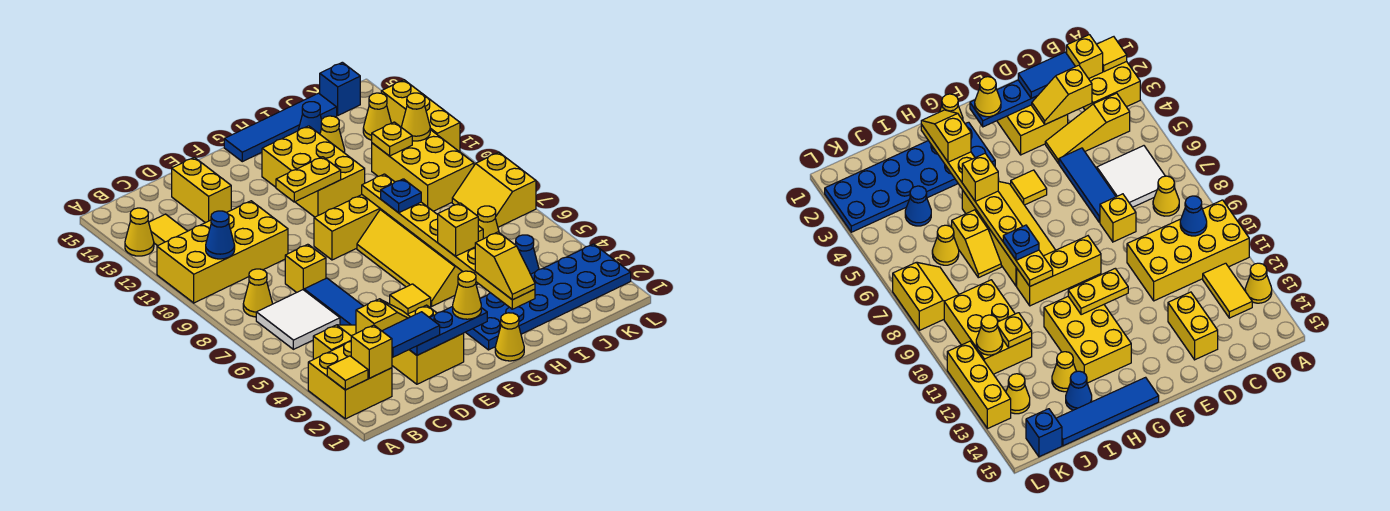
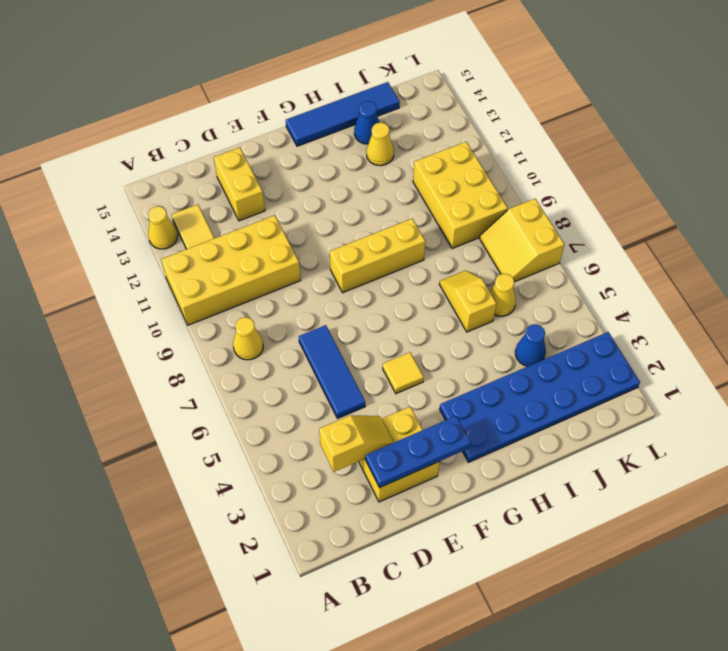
none -> yellow 2x2 brick [308,342,392,419]
none -> yellow 1x3 slope [313,325,356,359]
none -> white 2x2 tile [256,290,340,349]
none -> yellow 1x1 brick [285,244,326,293]

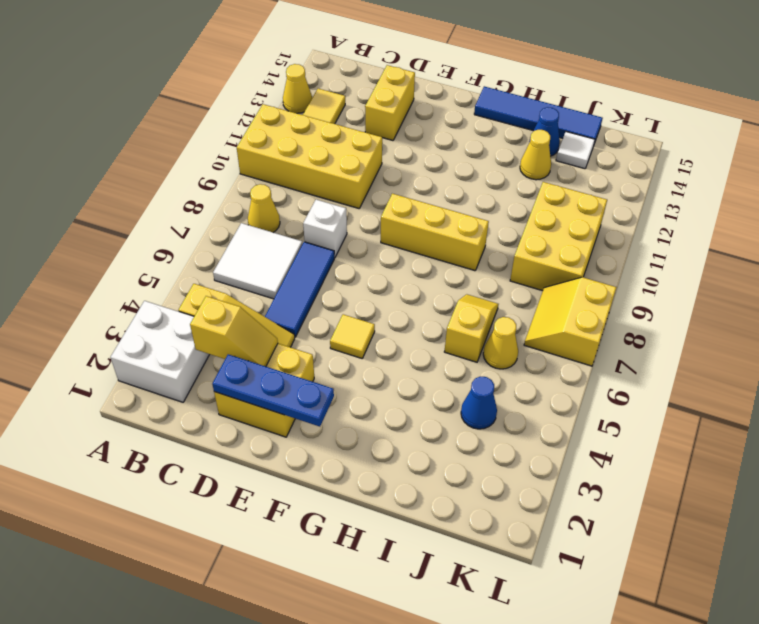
white 2x2 brick [111,301,210,402] -> yellow 2x2 brick [308,342,392,419]
white 1x1 brick [303,200,347,258] -> yellow 1x1 brick [285,244,326,293]
white 1x1 tile [556,132,595,169] -> none
none -> yellow 1x1 cone [495,313,524,361]
none -> blue 2x6 plate [466,244,631,350]
none -> yellow 2x4 slope [357,209,478,306]
none -> yellow 2x3 brick [262,126,365,217]

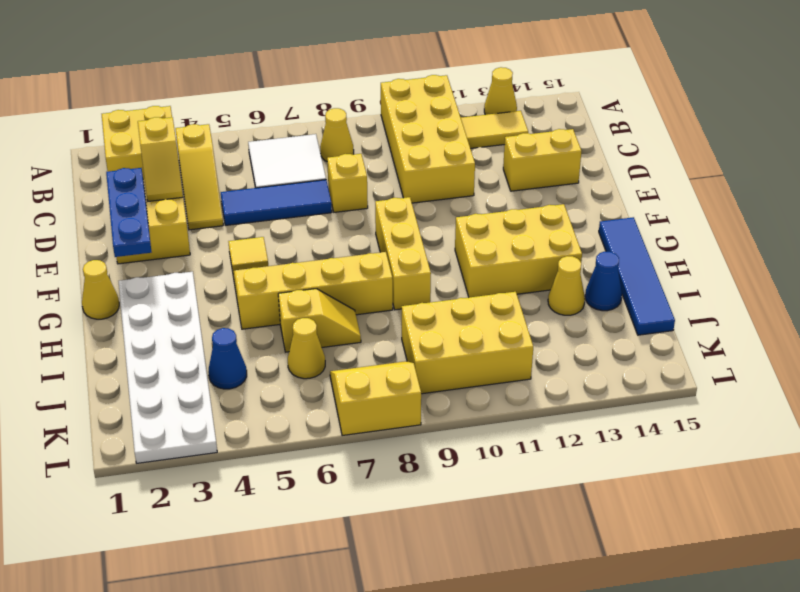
white 2x6 plate [119,272,217,463] -> blue 2x6 plate [466,244,631,350]
none -> yellow 1x1 cone [363,93,391,140]
none -> blue 1x1 brick [320,62,360,115]
none -> yellow 1x3 brick [381,80,460,152]
none -> yellow 1x1 tile [327,356,368,390]

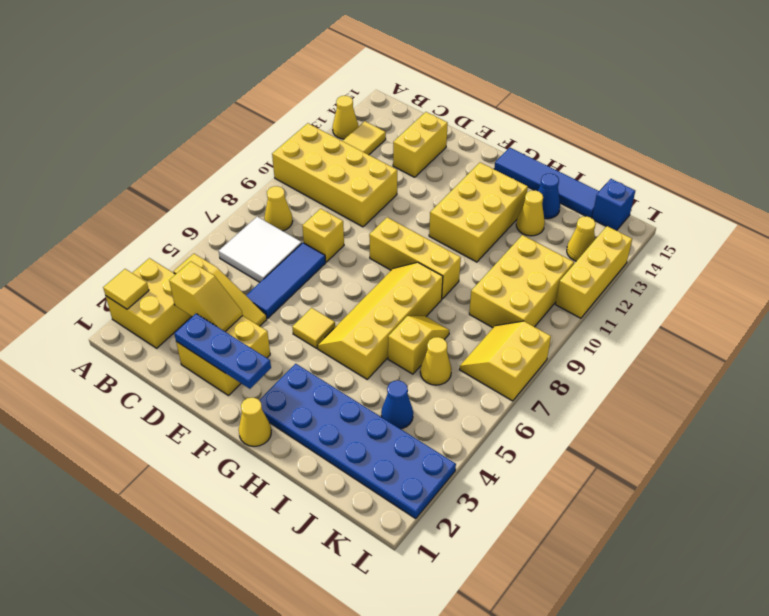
none -> yellow 1x1 brick [351,325,392,378]
none -> blue 1x1 cone [206,211,235,259]
none -> yellow 1x2 plate [276,157,341,202]
none -> yellow 1x8 plate [362,174,535,309]

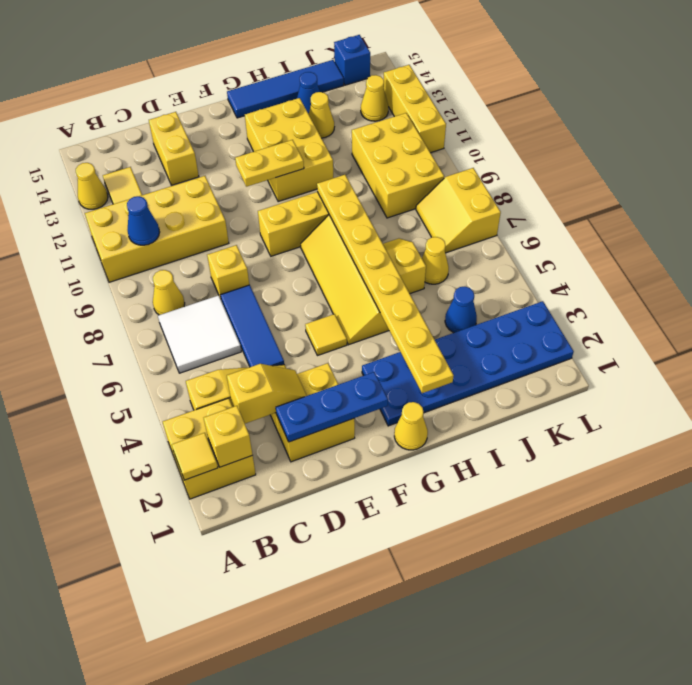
none -> yellow 1x1 plate [372,122,412,156]
none -> yellow 1x1 cone [401,93,430,141]
none -> blue 1x2 tile [382,312,440,357]
none -> yellow 1x1 cone [453,271,481,319]

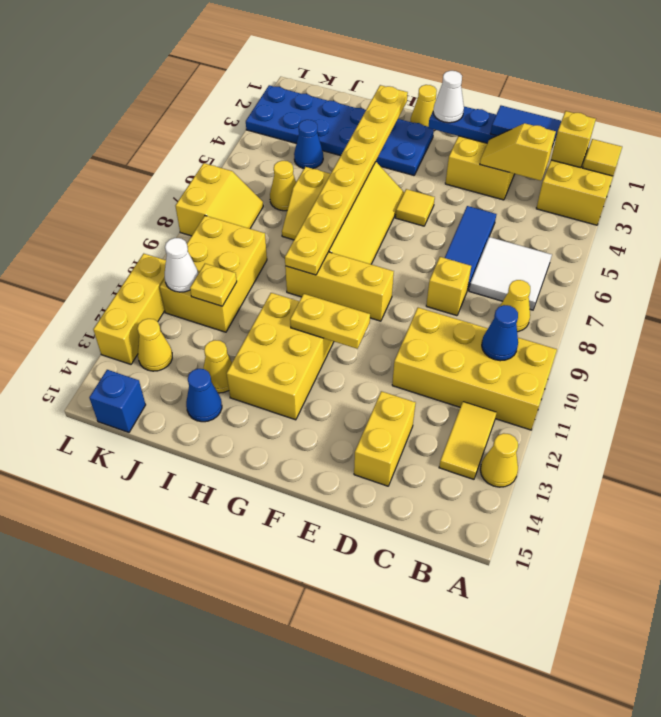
white 1x1 cone [433,71,464,123] -> yellow 1x1 cone [453,271,481,319]
white 1x1 cone [165,238,198,292] -> yellow 1x1 cone [401,93,430,141]
none -> yellow 1x3 slope [313,325,356,359]
none -> blue 1x4 tile [224,93,337,162]
none -> yellow 1x2 slope [475,232,535,300]
none -> yellow 1x1 brick [438,203,478,256]

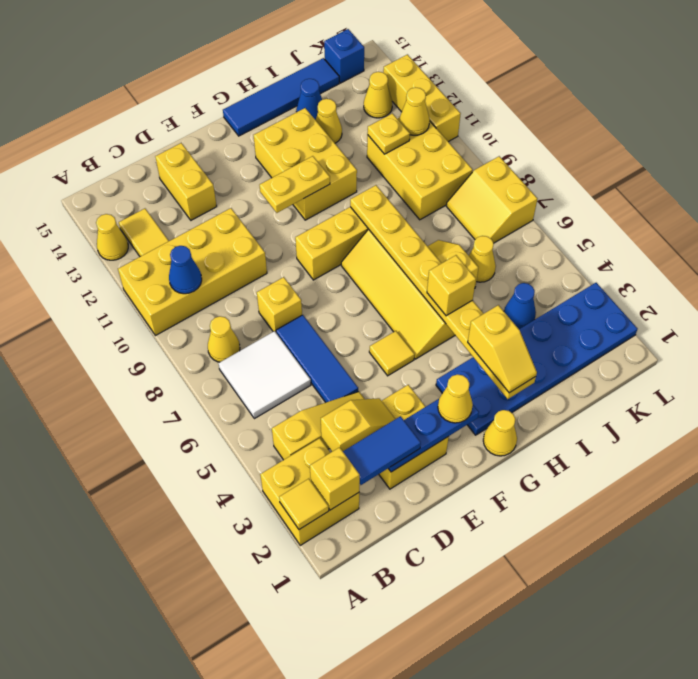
none -> blue 1x1 plate [381,179,421,213]

